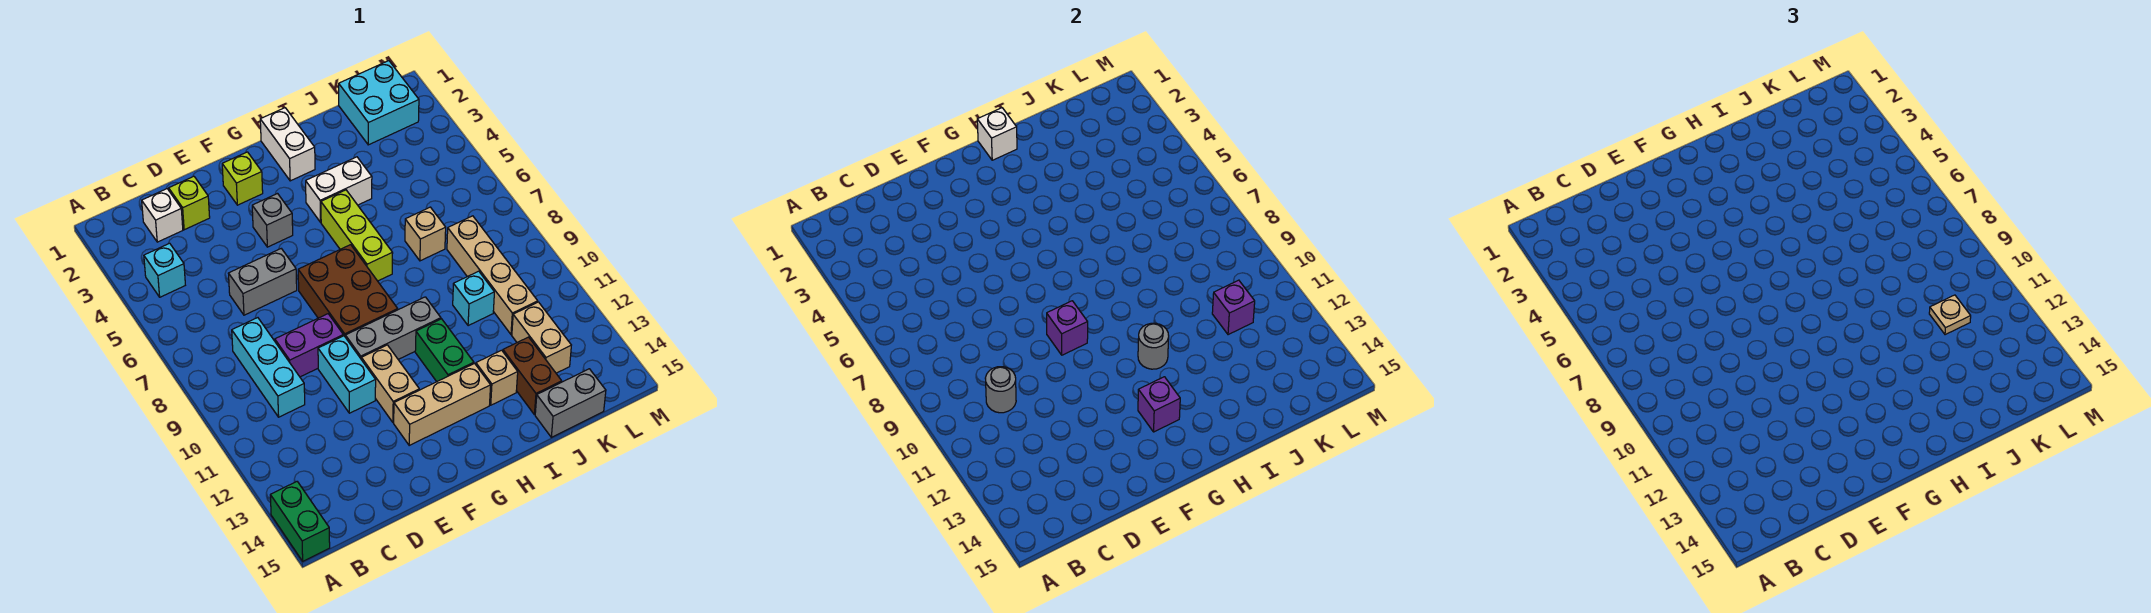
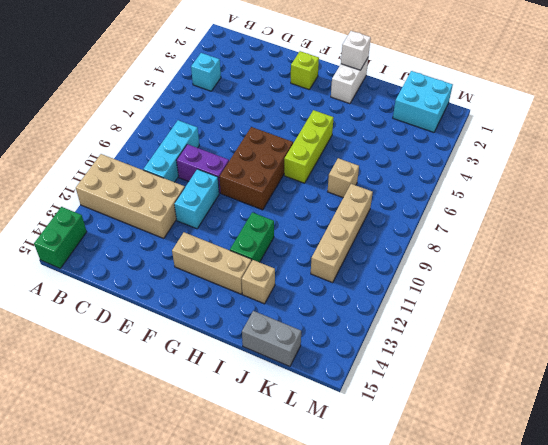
tan 2x4 brick [76,154,185,239] -> none
none -> white 1x1 brick [142,189,183,242]
none -> lime 1x1 brick [169,176,210,230]
none -> grey 1x2 brick [229,249,297,315]
none -> grey 1x1 brick [252,194,293,247]

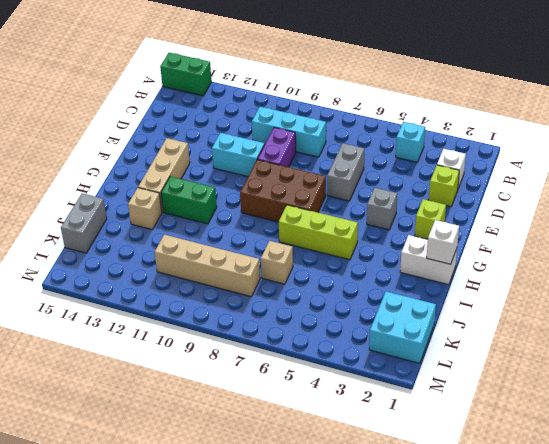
none -> grey 1x3 brick [345,297,441,359]
none -> tan 1x2 brick [361,345,419,423]
none -> white 1x2 brick [306,157,372,222]
none -> cyan 1x1 brick [453,271,494,326]

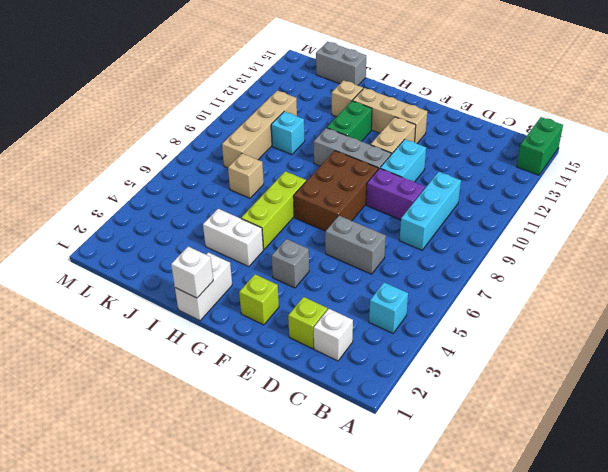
none -> brown 1x2 brick [503,337,562,415]
none -> cyan 2x2 brick [339,61,419,145]
none -> tan 1x2 brick [512,302,571,373]
none -> grey 1x1 round brick [985,367,1016,413]

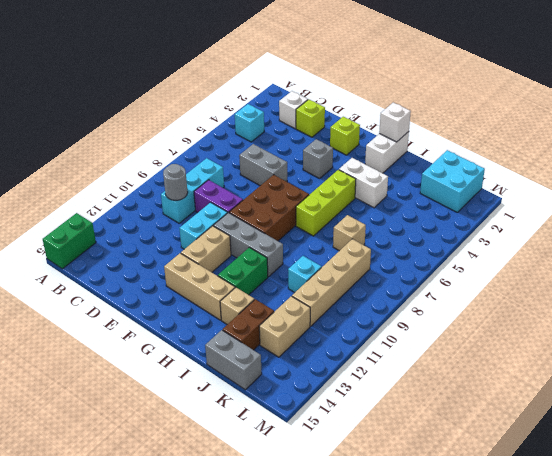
none -> purple 1x1 brick [1047,301,1088,355]
none -> purple 1x1 brick [1138,377,1180,432]
none -> grey 1x1 round brick [1138,323,1169,369]
none -> purple 1x1 brick [1212,280,1255,335]

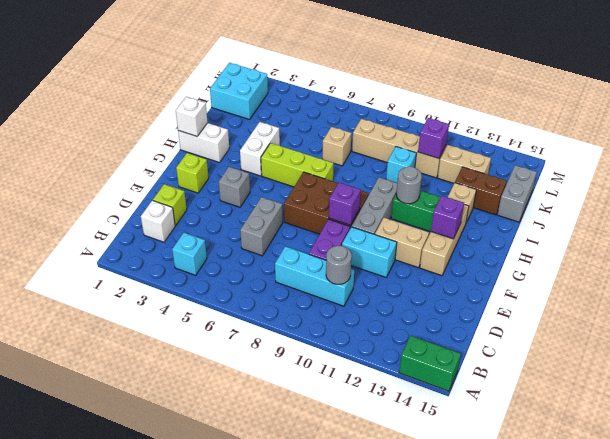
none -> tan 1x1 plate [1929,295,1971,335]

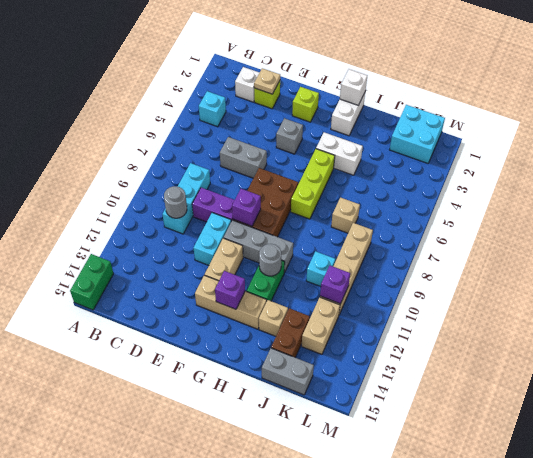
tan 1x1 plate [254,68,280,94] -> tan 1x1 plate moved to [1929,295,1971,335]

